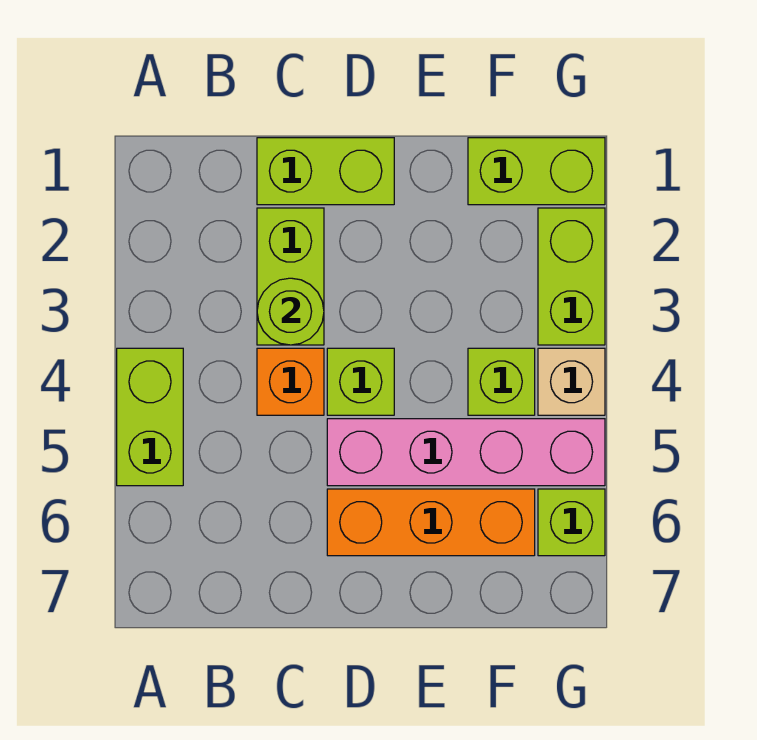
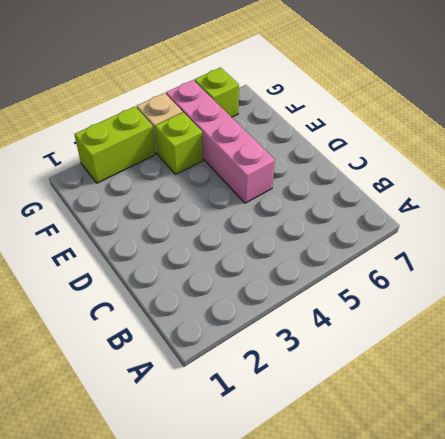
none -> lime 1x2 brick [117,348,183,486]
none -> lime 1x2 brick [257,138,394,205]
none -> lime 1x2 brick [257,208,324,345]

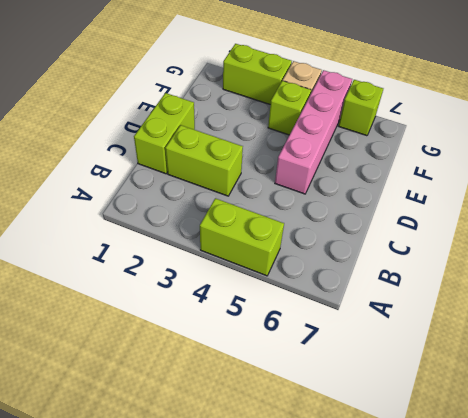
none -> orange 1x1 brick [257,348,324,415]
none -> lime 1x1 brick [327,348,394,415]
none -> orange 1x3 brick [327,489,535,556]

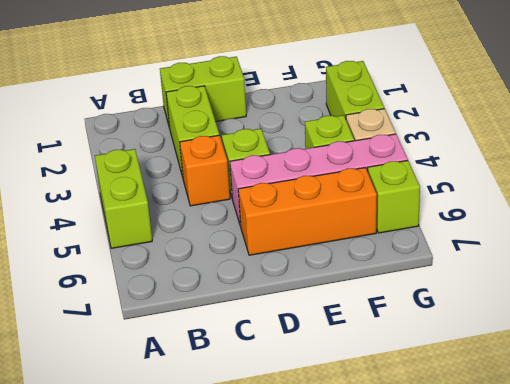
none -> lime 1x2 brick [468,138,605,205]
none -> lime 1x1 round brick [257,278,324,345]

